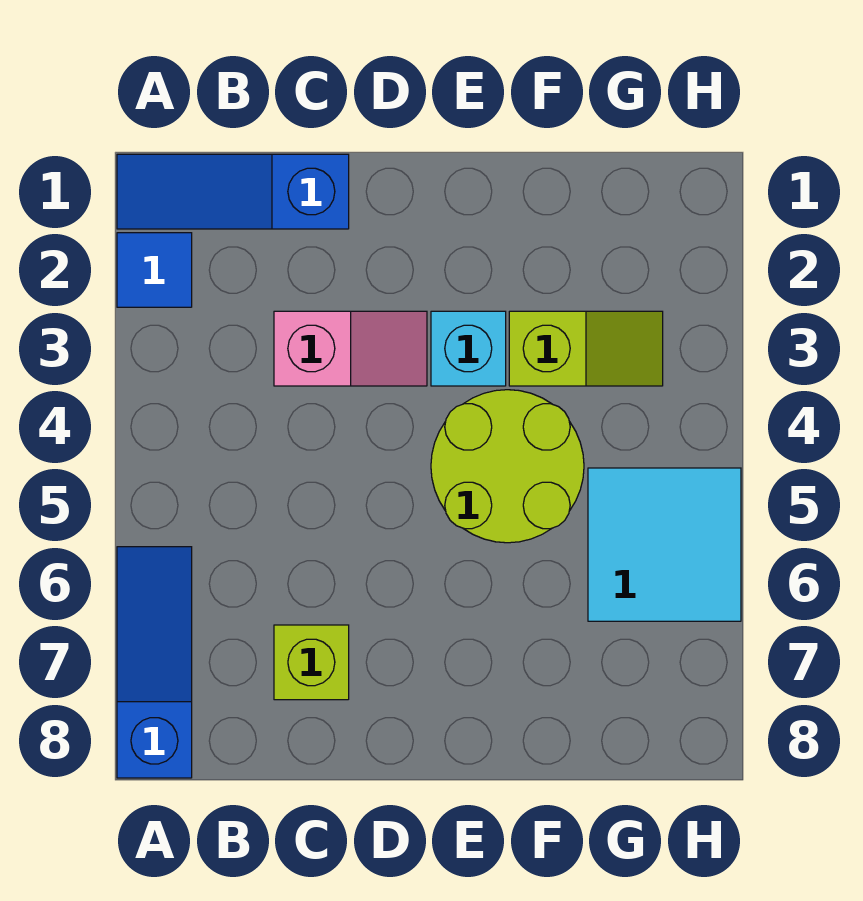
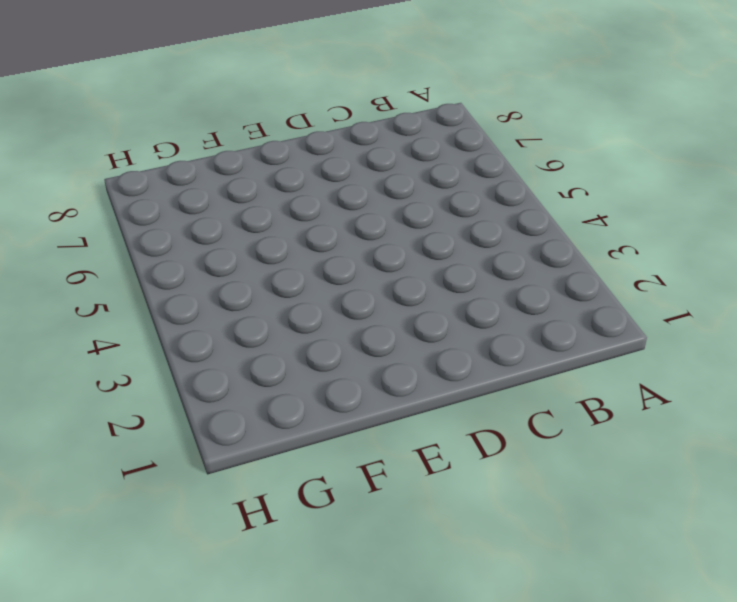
none -> blue 1x3 slope [117,154,349,229]
none -> blue 1x1 tile [117,233,192,307]

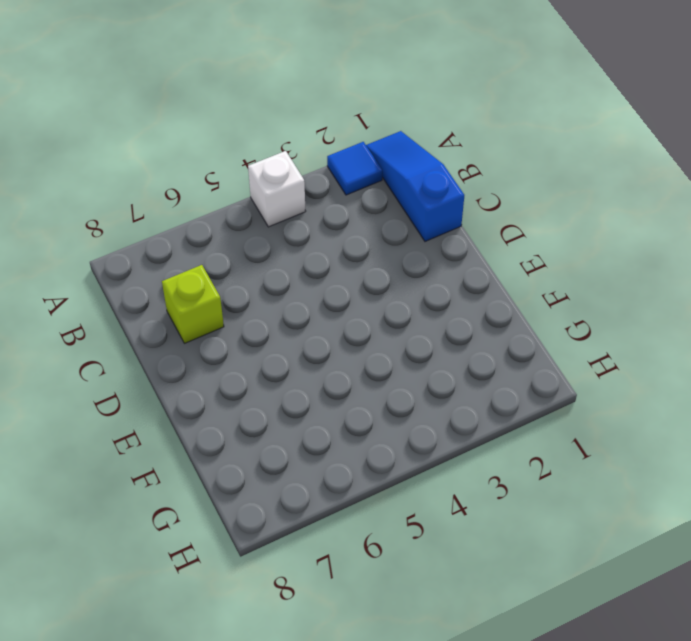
white 1x1 brick [248,151,306,227] -> none
none -> blue 1x3 slope [117,547,192,778]
none -> pink 1x2 slope [274,311,427,386]

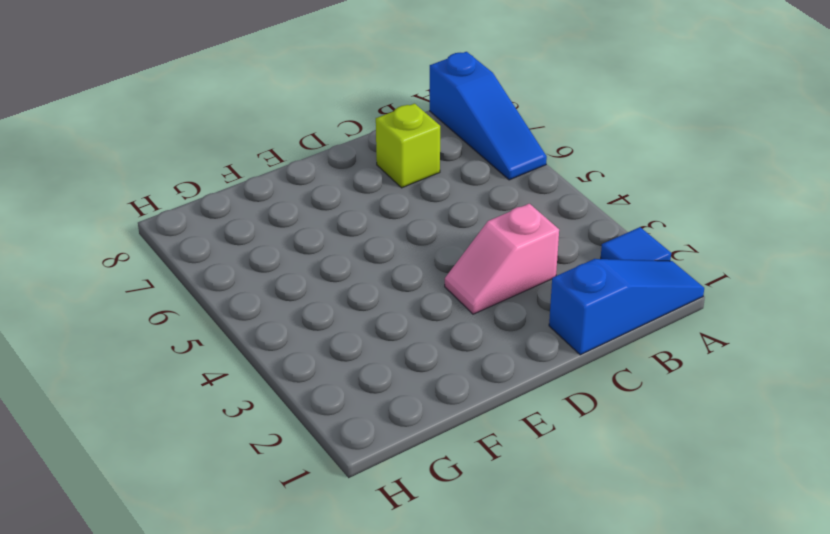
none -> cyan 1x1 brick [431,311,506,386]
none -> lime 2x2 round brick [431,390,584,543]

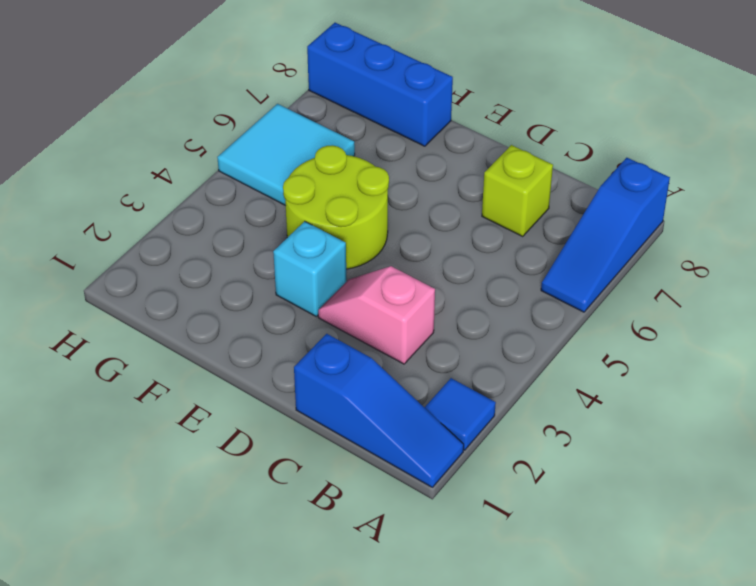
blue 1x3 brick [307,23,453,146] -> none
none -> lime 1x2 slope [509,311,663,386]

